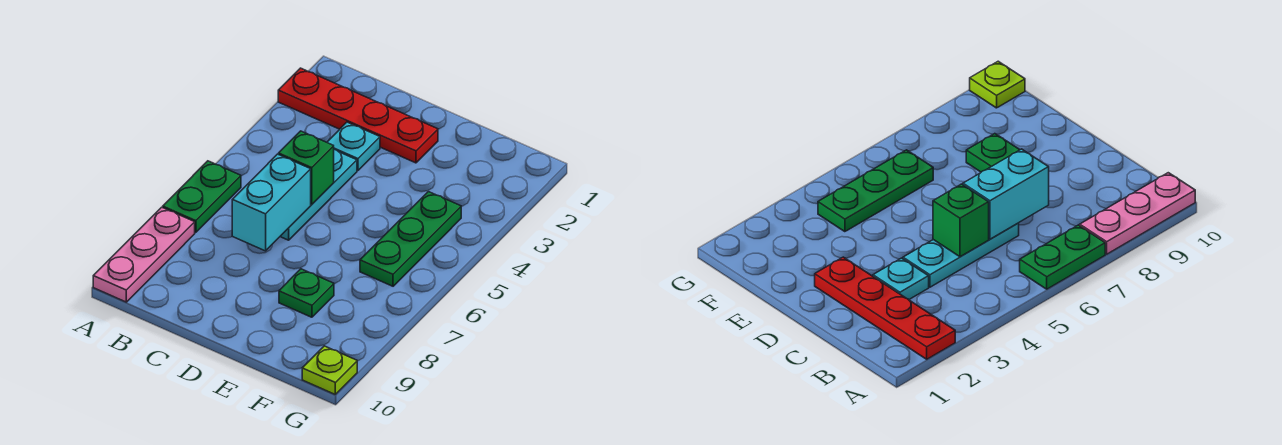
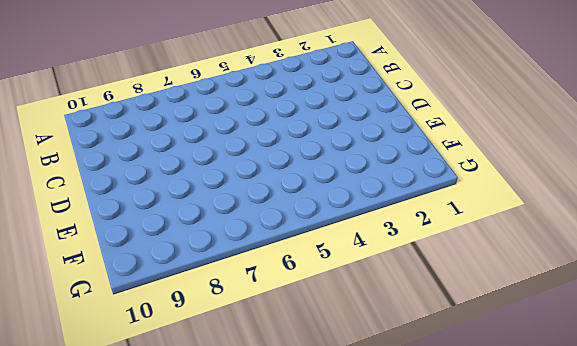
none -> red 1x4 plate [278,68,438,163]
none -> green 1x2 plate [163,161,241,233]

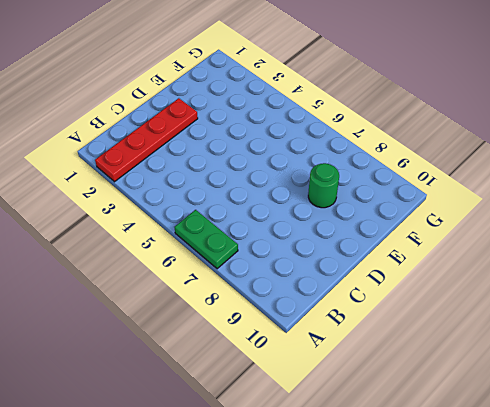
green 1x1 round brick [308,163,339,208] -> green 1x1 plate [279,269,334,317]
none -> pink 1x3 plate [93,207,195,302]
none -> cyan 1x1 plate [327,122,380,171]

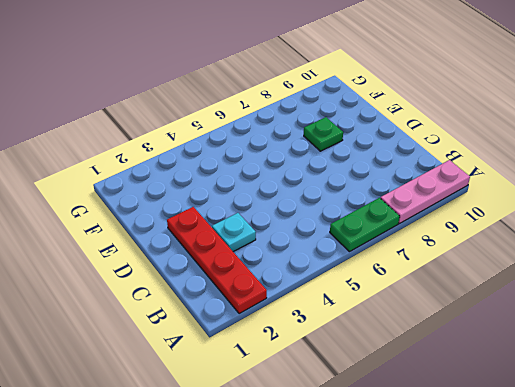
none -> cyan 1x3 plate [280,150,357,240]
none -> green 1x3 plate [360,192,461,286]

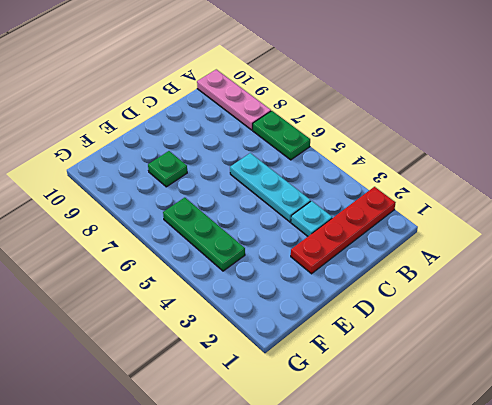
none -> lime 1x1 plate [302,346,357,394]
none -> green 1x1 brick [279,131,334,204]

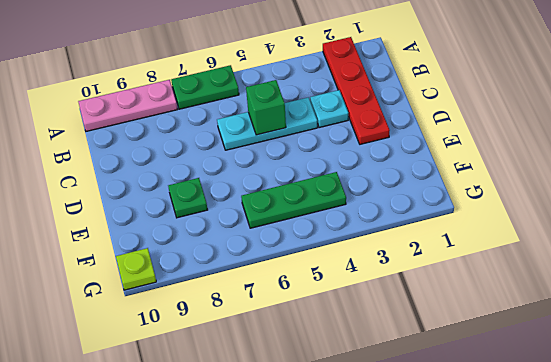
none -> cyan 1x2 brick [232,154,311,251]

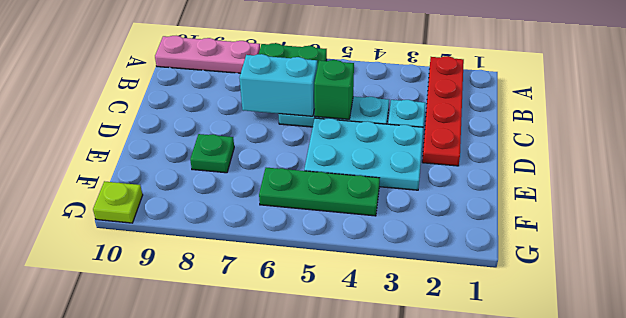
cyan 2x3 plate [304,118,423,190] -> none

